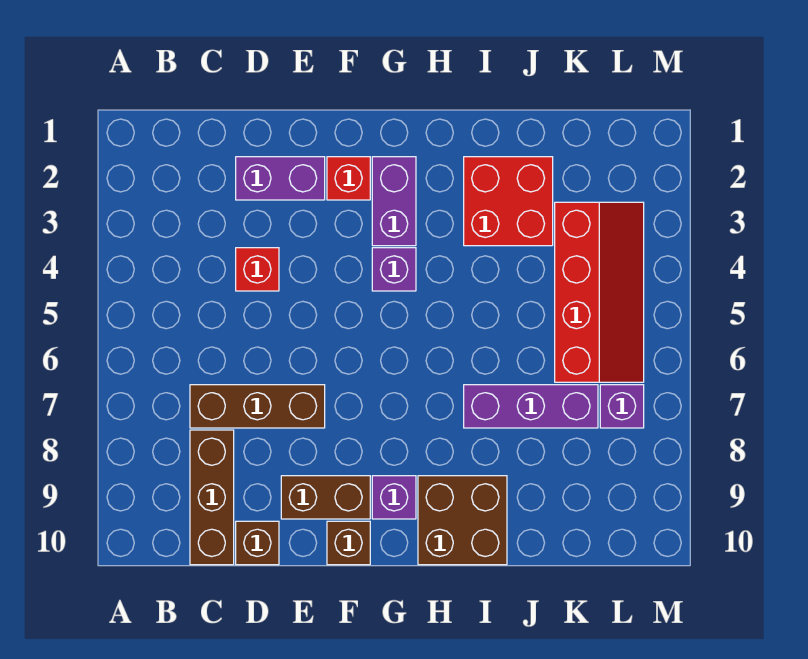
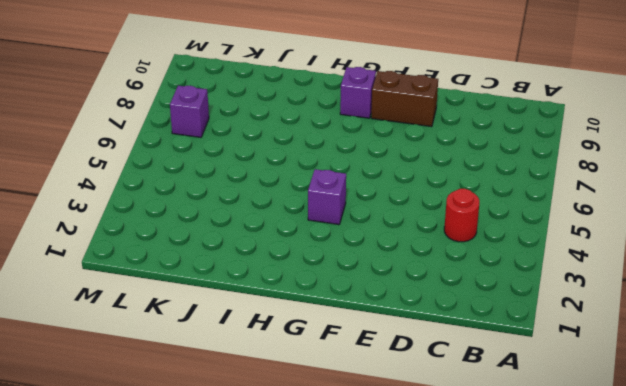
red 1x1 round brick [444,189,479,242] -> none
none -> brown 1x3 brick [190,385,325,428]
none -> brown 1x3 brick [190,430,234,565]
none -> purple 1x2 brick [236,157,325,200]

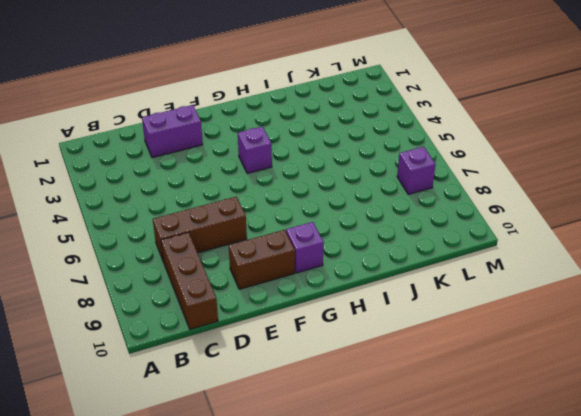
none -> red 1x1 brick [236,248,279,291]
none -> brown 1x1 brick [236,521,279,565]
none -> red 1x1 brick [327,157,370,200]

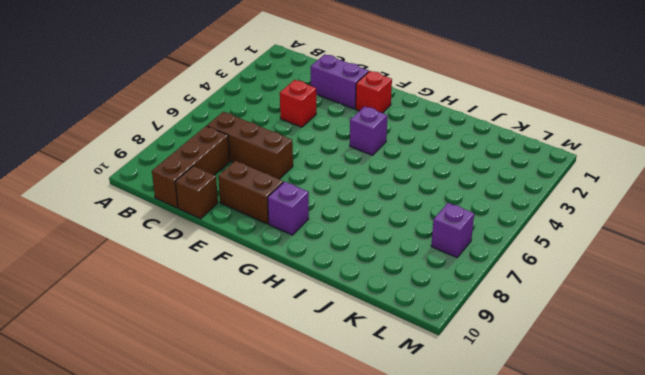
none -> brown 1x1 brick [327,521,370,565]
none -> purple 1x2 brick [372,157,416,246]
none -> brown 2x2 brick [418,476,507,565]

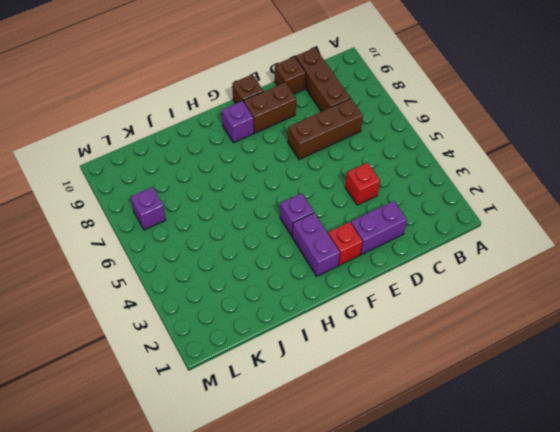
none -> brown 2x2 brick [418,476,507,565]
none -> red 2x2 brick [464,157,553,246]
none -> purple 1x3 brick [464,385,598,428]

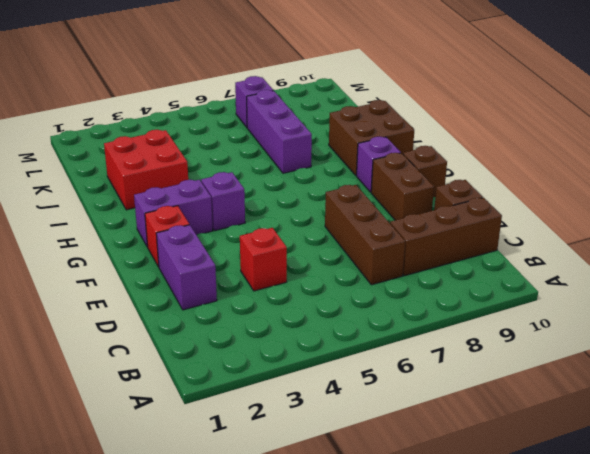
none -> red 2x4 slope [555,202,644,382]

